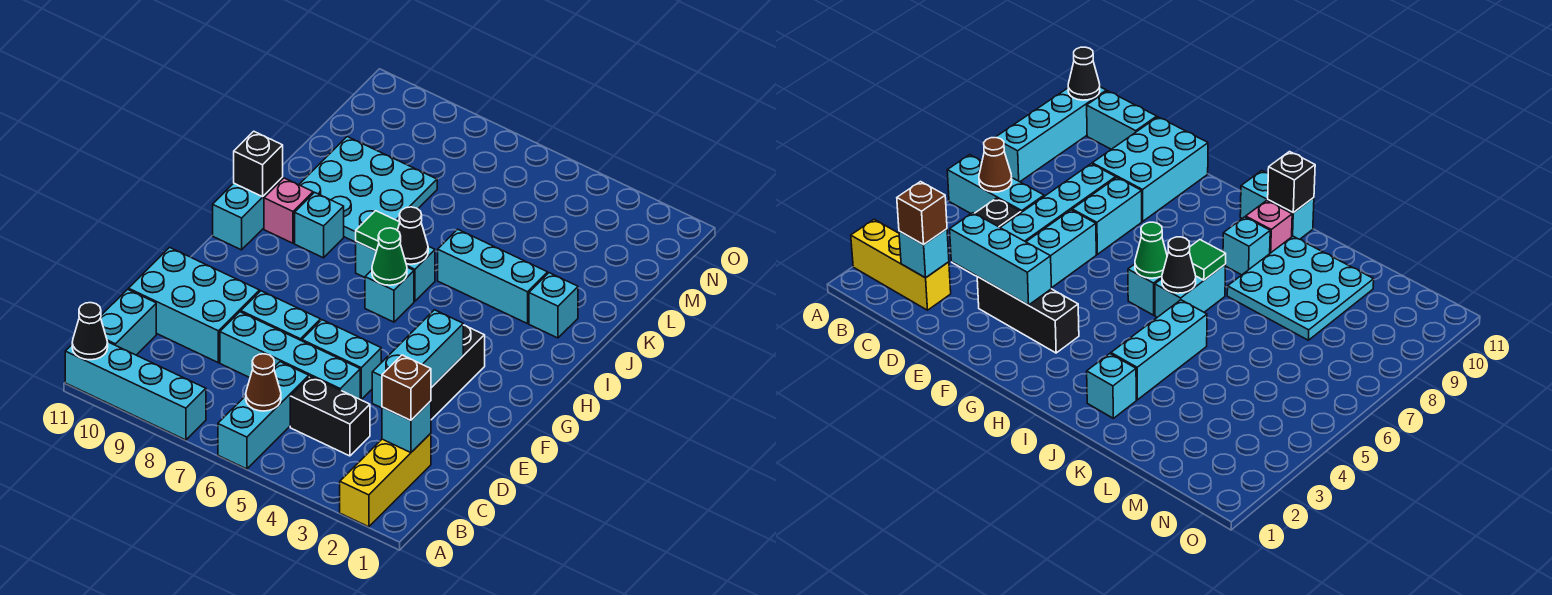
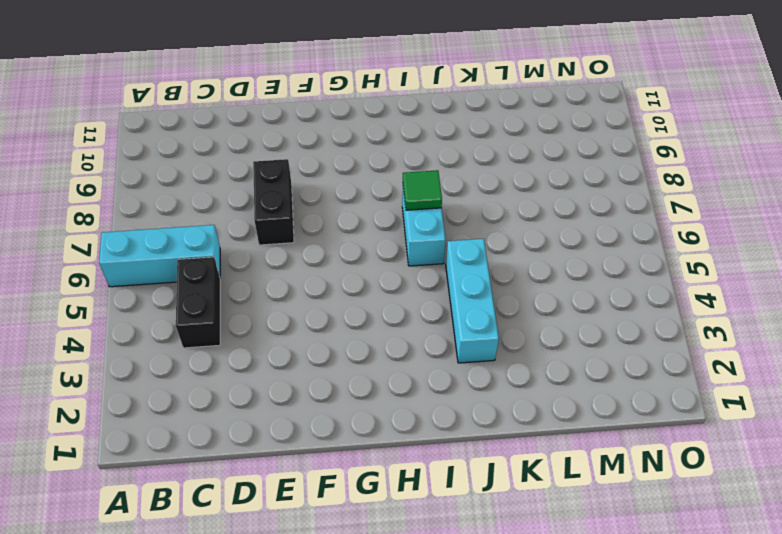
black 1x2 brick [253,159,294,245] -> cyan 1x2 brick [241,291,320,341]
none -> yellow 1x3 brick [340,433,431,527]
none -> cyan 1x4 brick [65,342,206,440]
none -> cyan 1x2 brick [101,289,156,355]

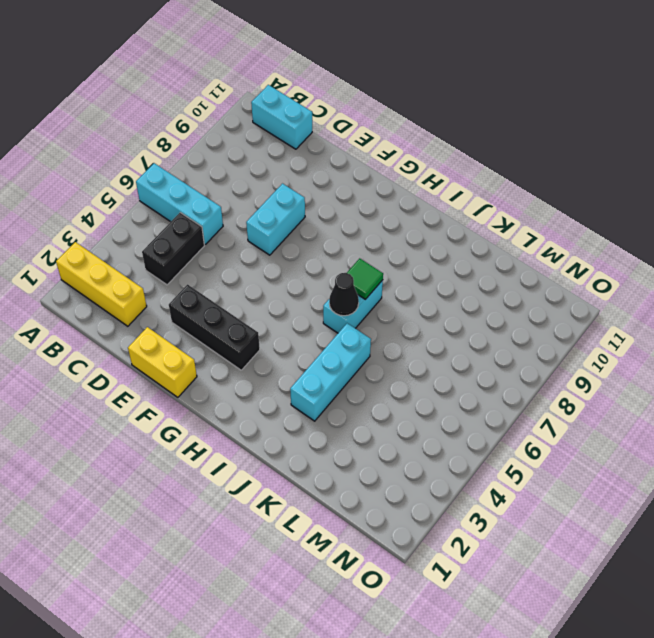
yellow 1x2 brick [128,327,197,397] -> none
none -> cyan 1x4 brick [65,342,206,440]
none -> cyan 1x4 brick [220,312,360,399]
none -> cyan 2x3 brick [128,247,260,363]

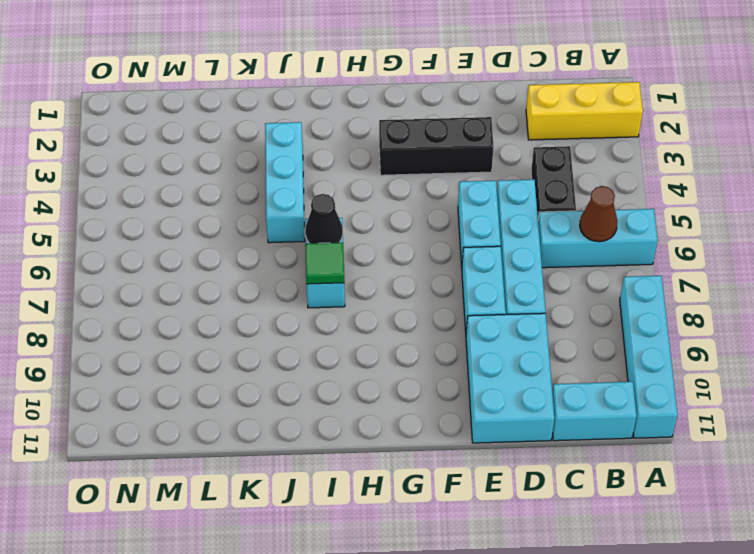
none -> cyan 1x1 brick [365,267,414,322]
none -> cyan 1x2 brick [213,177,283,250]
none -> cyan 1x1 brick [295,192,344,258]

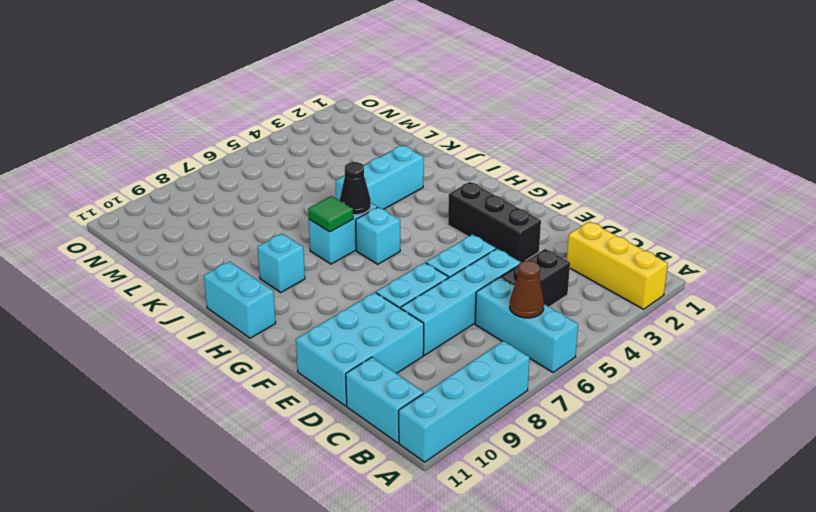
none -> pink 1x1 brick [264,178,313,243]
none -> cyan 1x1 brick [529,273,578,338]
none -> cyan 3x3 plate [299,137,437,242]

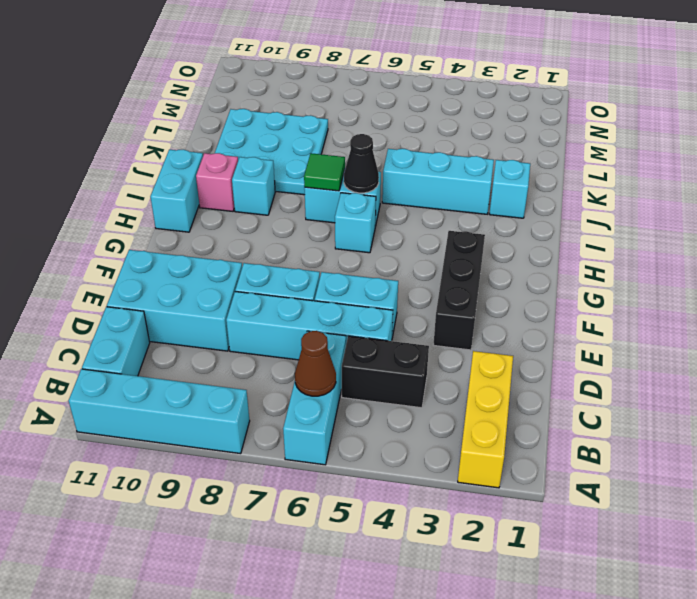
none -> black 1x1 cone [72,303,108,360]
none -> cyan 1x1 brick [382,401,431,453]
none -> cyan 1x3 brick [372,310,463,408]

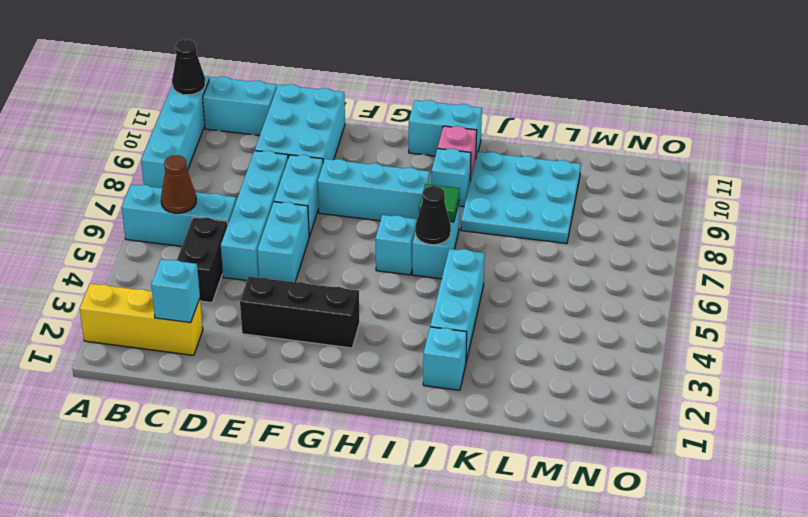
cyan 1x3 brick [318,159,430,221] -> cyan 1x3 brick moved to [372,310,463,408]
none -> green 1x1 cone [372,228,407,285]
none -> black 1x1 brick [234,131,283,197]
none -> brown 1x1 brick [382,355,431,420]

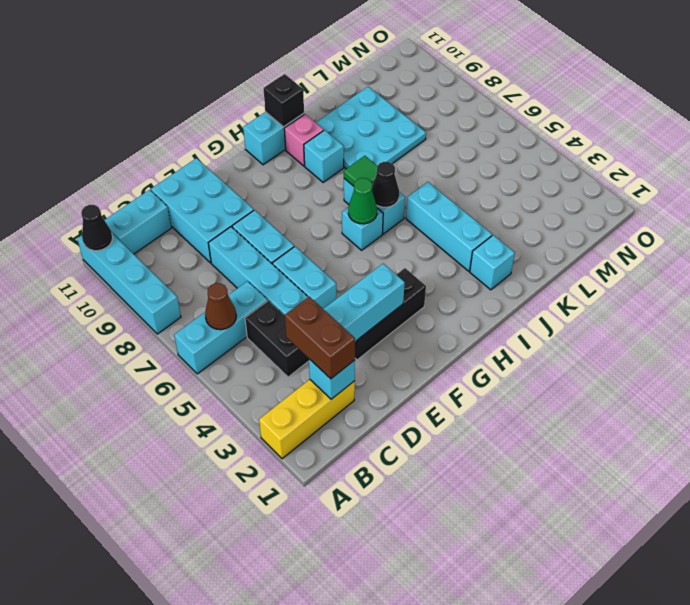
brown 1x2 brick [285,296,355,379] -> brown 1x1 brick [382,355,431,420]

